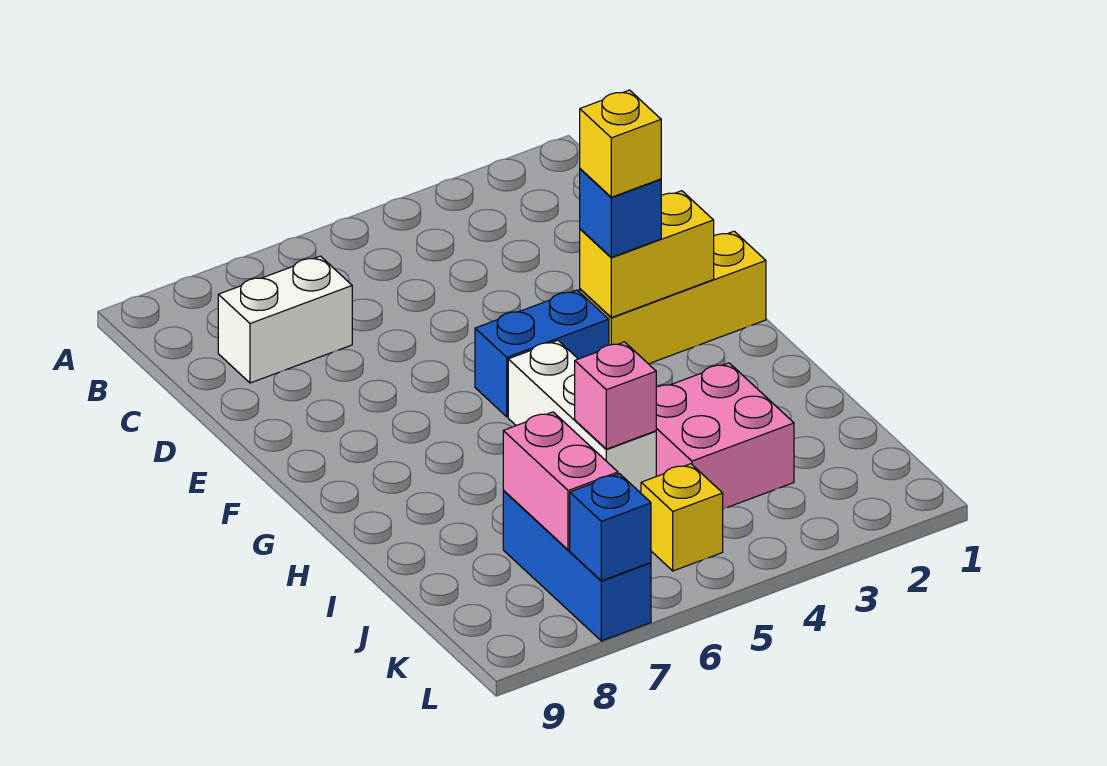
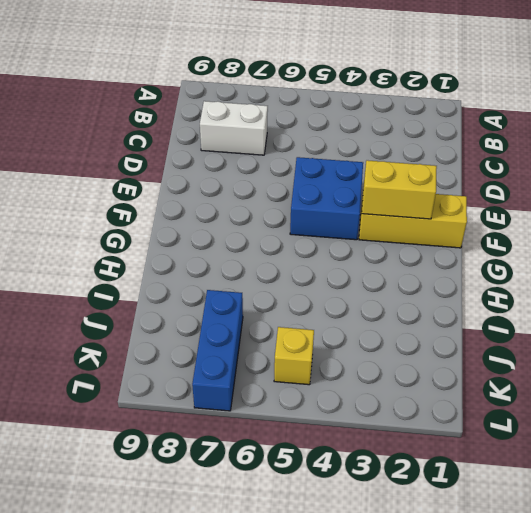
blue 2x2 brick [290,157,363,240] -> blue 1x2 brick [475,290,609,417]
none -> white 1x3 brick [508,341,656,493]
none -> pink 2x2 brick [656,363,794,509]
none -> pink 1x1 brick [575,342,656,449]

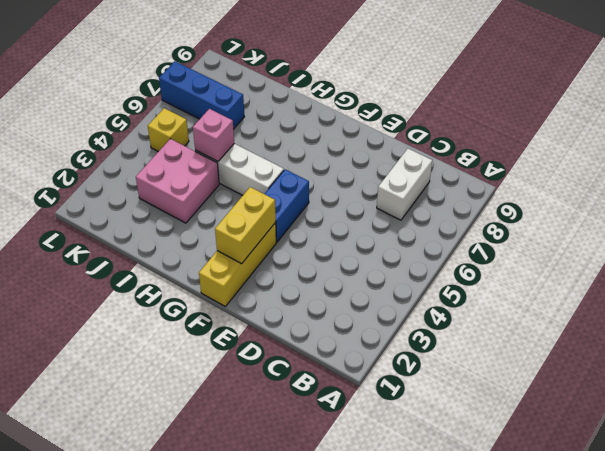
none -> pink 1x2 brick [503,412,618,550]
none -> blue 1x1 brick [570,474,651,581]
none -> blue 1x1 brick [580,169,661,257]

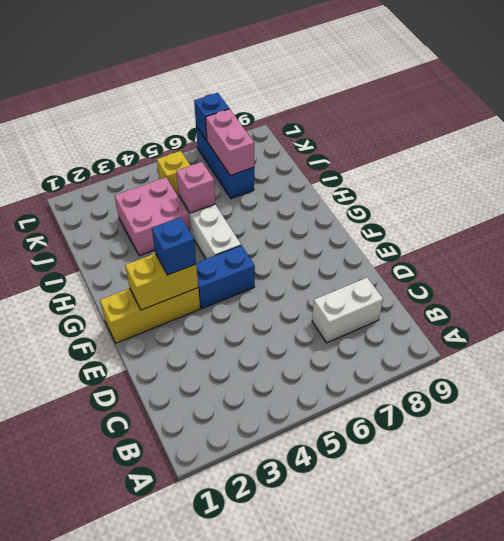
none -> yellow 1x1 brick [580,90,661,197]

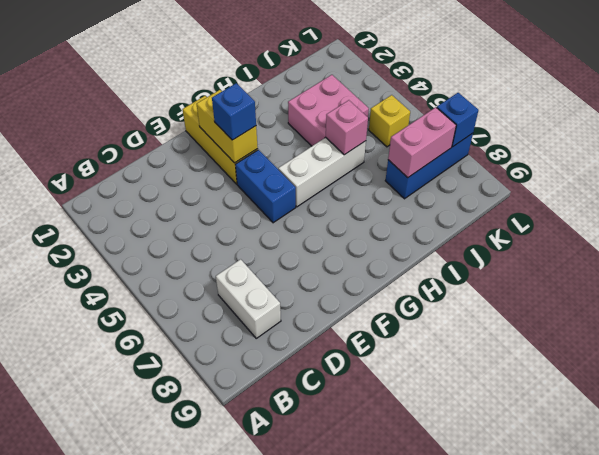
none -> yellow 1x1 brick [580,90,661,197]

